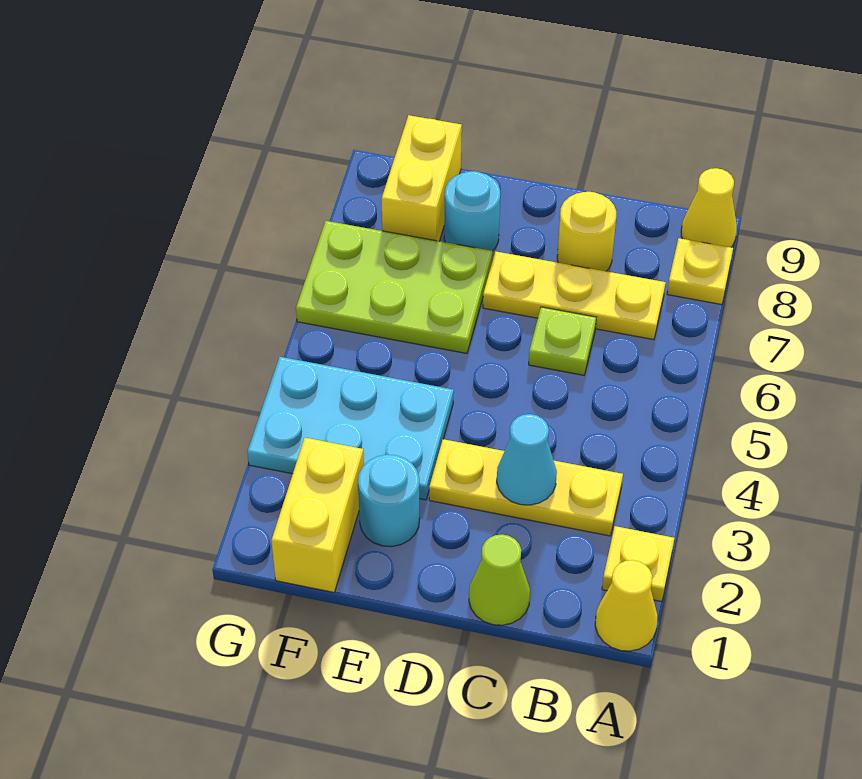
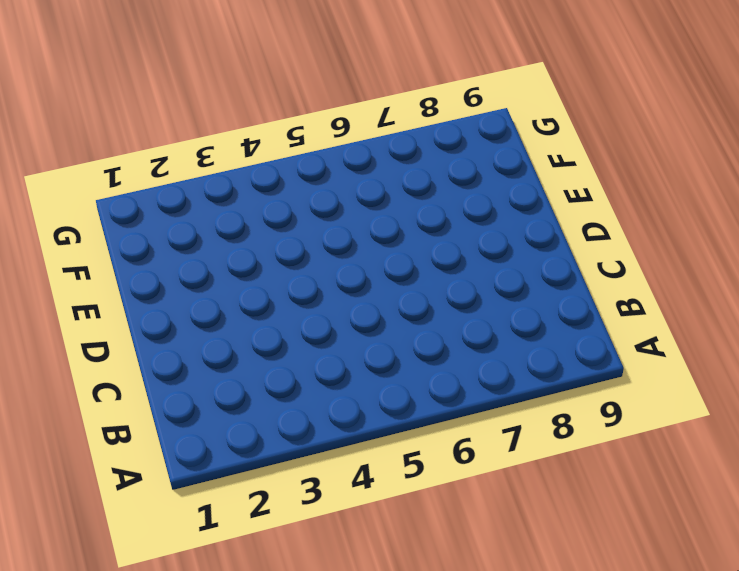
none -> yellow 1x1 cone [595,560,658,651]
none -> yellow 1x1 plate [602,526,674,602]
none -> yellow 1x1 plate [667,238,733,305]

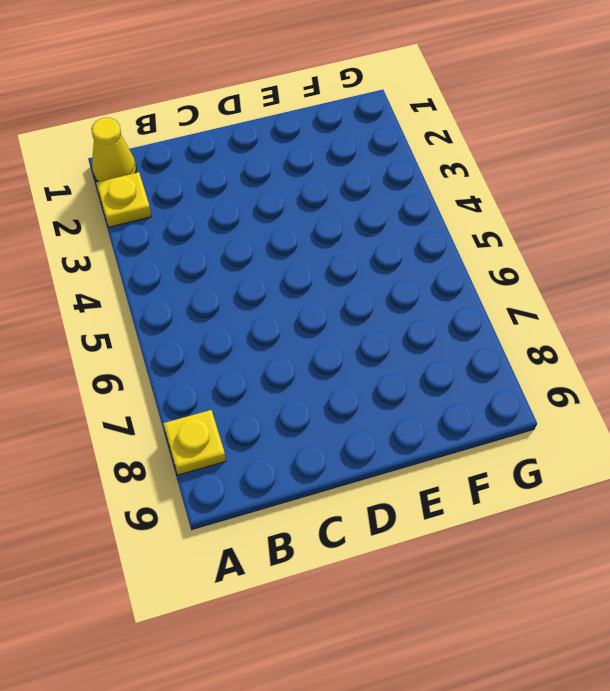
none -> yellow 1x1 cone [681,168,737,247]
none -> yellow 1x3 plate [429,439,623,536]
none -> yellow 1x3 plate [483,251,666,340]

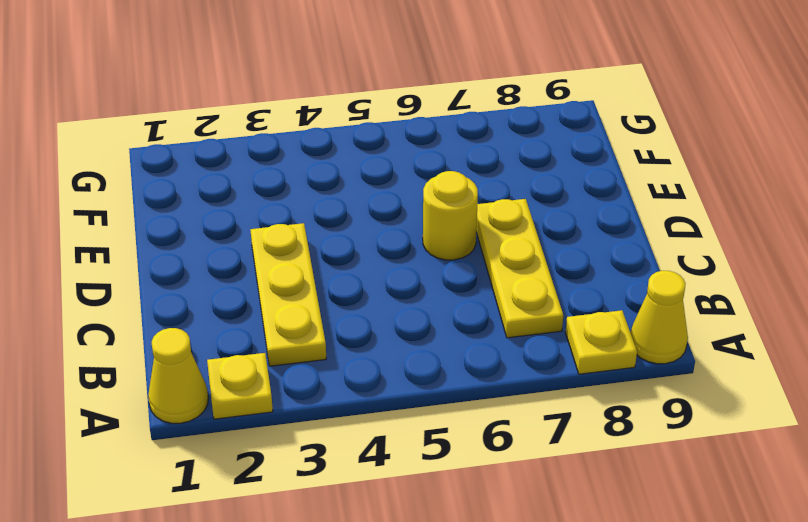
yellow 1x1 round brick [423,171,478,260] -> yellow 1x1 round brick moved to [557,192,616,271]
none -> lime 1x1 cone [469,534,530,625]
none -> lime 1x1 plate [529,307,596,375]
none -> cyan 1x1 round brick [358,455,420,547]

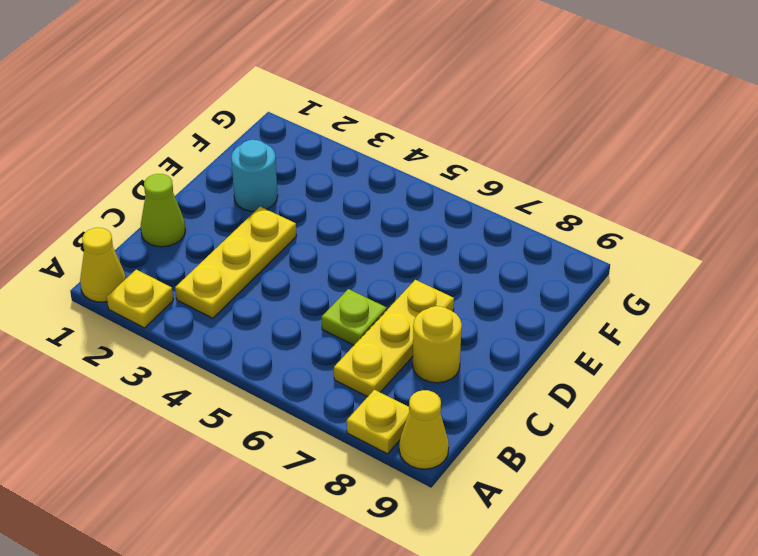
none -> cyan 2x3 plate [247,357,454,500]
none -> lime 2x3 plate [296,221,492,353]
none -> cyan 1x1 round brick [444,171,500,251]

